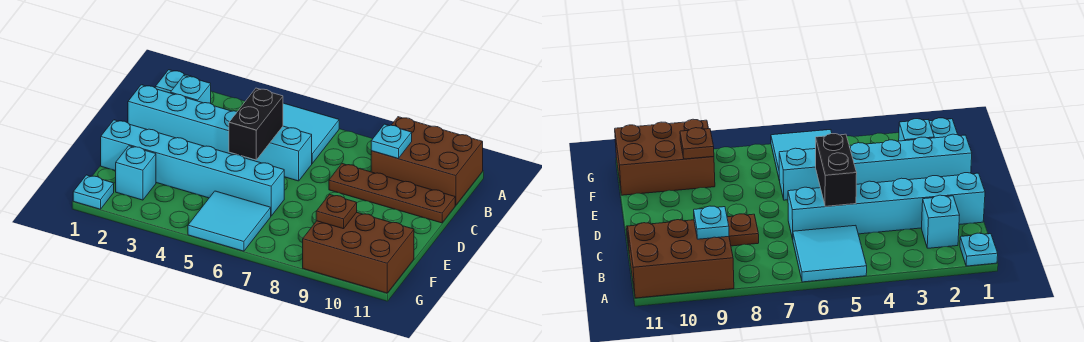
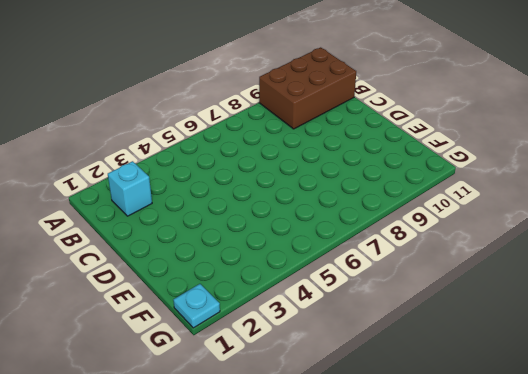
none -> cyan 1x1 plate [155,70,192,93]
none -> cyan 2x2 tile [283,103,339,163]
none -> cyan 1x6 brick [128,85,312,181]

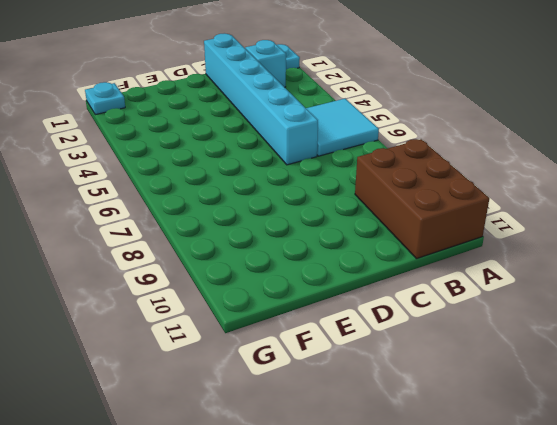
none -> brown 1x4 plate [329,164,455,223]
none -> cyan 1x6 brick [101,120,284,216]
none -> cyan 1x1 brick [116,146,156,200]

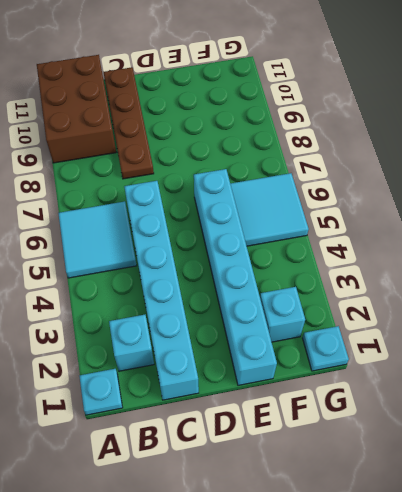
none -> brown 2x3 brick [303,212,414,293]
none -> cyan 1x1 plate [371,124,412,158]
none -> black 1x2 brick [229,88,283,160]

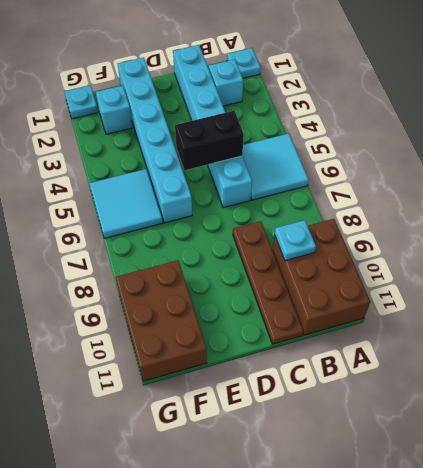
none -> brown 1x1 plate [316,194,357,229]

